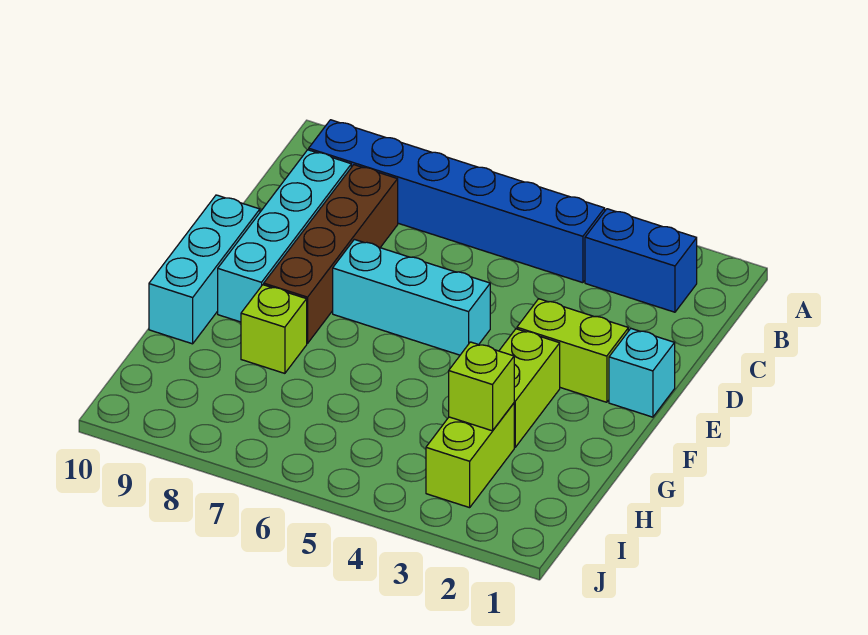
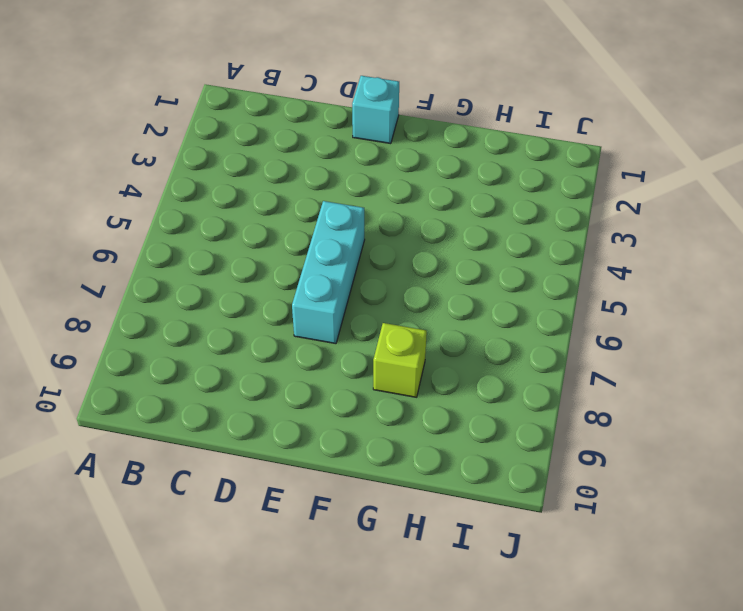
none -> blue 1x2 brick [585,209,697,312]
none -> blue 1x6 brick [309,120,605,283]
none -> brown 1x4 brick [264,165,398,343]

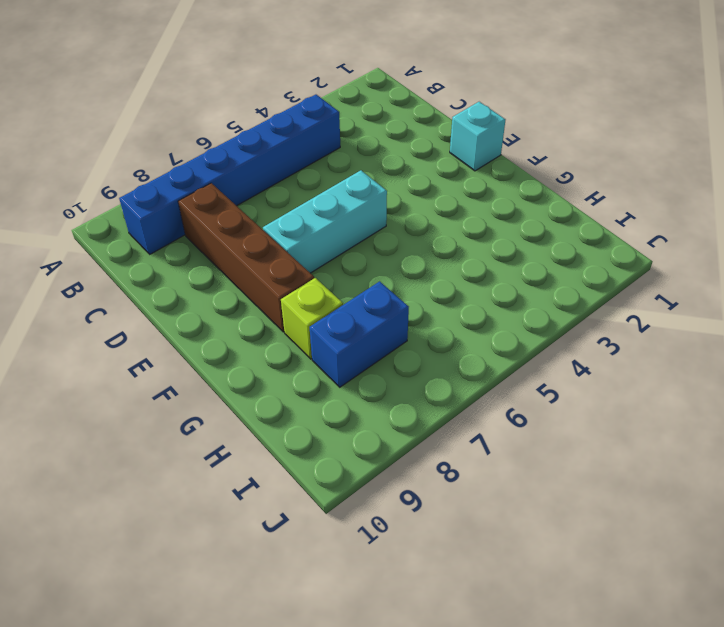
blue 1x2 brick [310,281,409,387] -> blue 1x2 brick moved to [585,209,697,312]
none -> cyan 1x4 brick [218,150,351,322]
none -> lime 1x2 brick [517,299,628,402]
none -> cyan 1x3 brick [149,195,260,344]

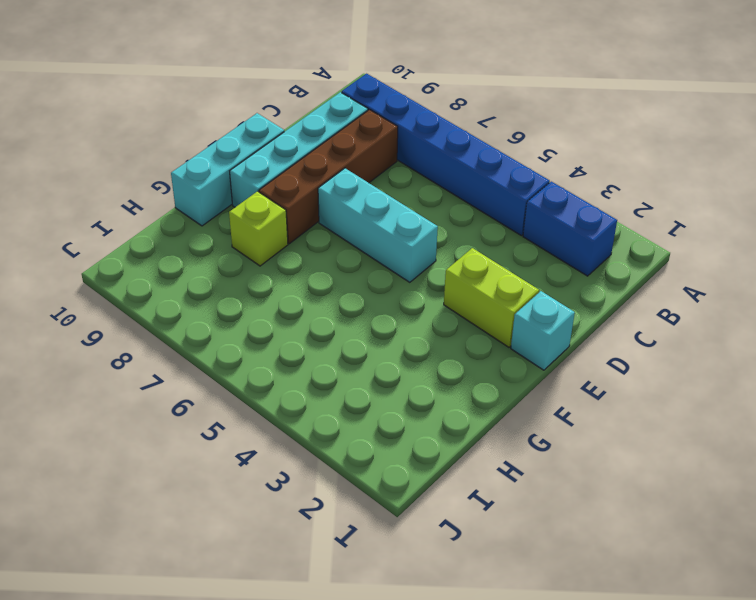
none -> lime 1x2 brick [499,329,560,447]
none -> lime 1x2 brick [426,403,514,508]
none -> lime 1x1 brick [449,342,514,431]

